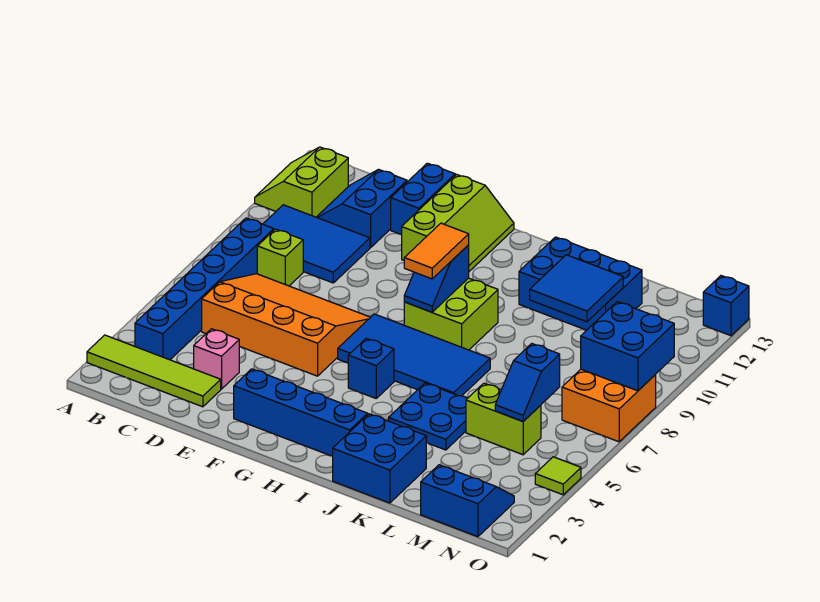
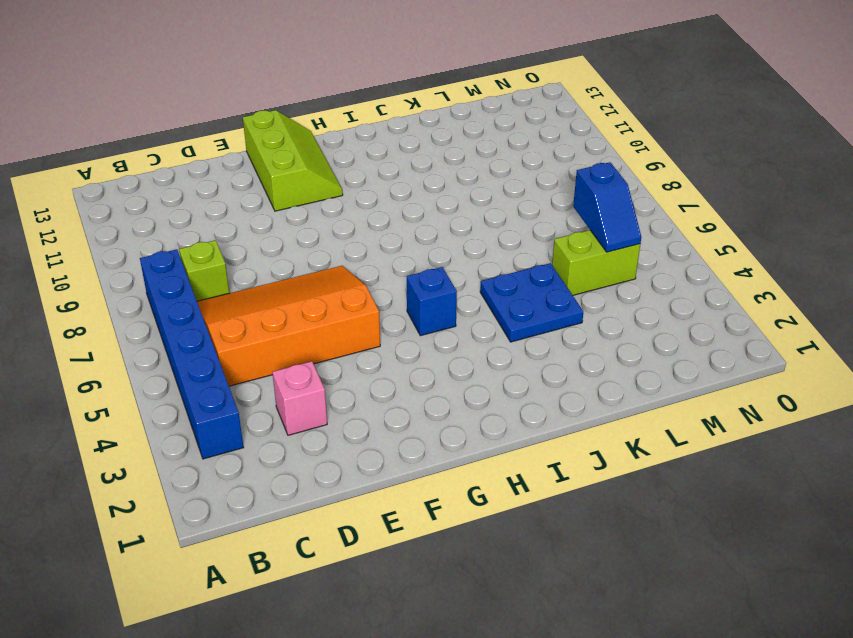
none -> lime 1x4 tile [87,335,221,407]
none -> lime 2x2 slope [255,147,348,217]
none -> blue 2x3 tile [263,205,370,283]

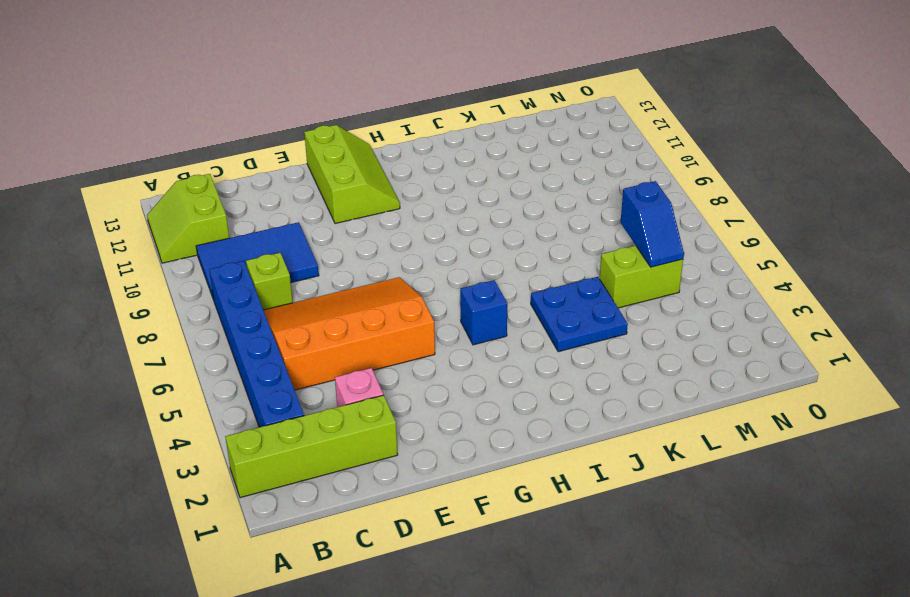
lime 1x4 brick [225,395,398,498] -> lime 1x4 tile [87,335,221,407]
none -> blue 2x2 slope [317,169,407,248]
none -> blue 1x2 brick [391,163,455,235]
none -> blue 1x4 brick [234,369,368,456]

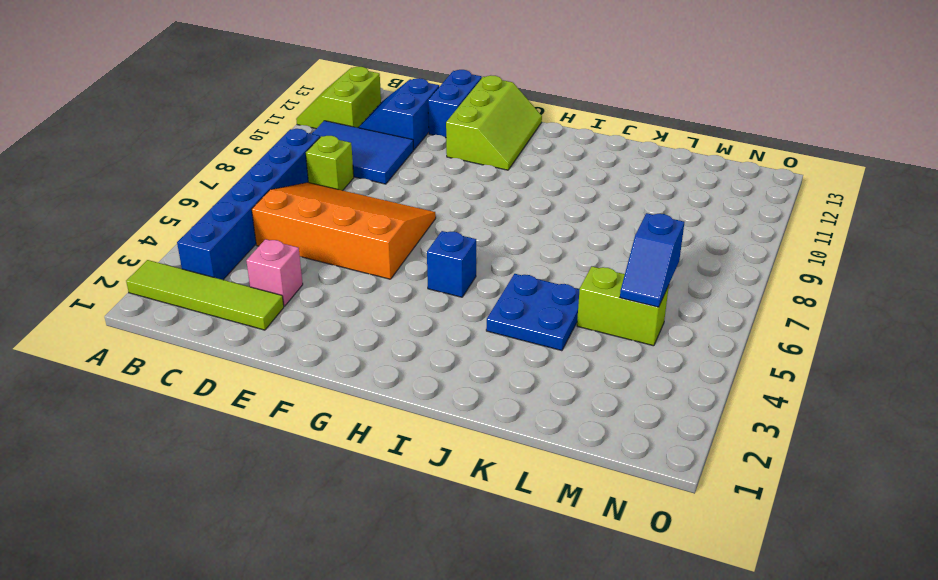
none -> blue 1x4 brick [234,369,368,456]
none -> blue 2x4 tile [338,314,490,396]
none -> lime 2x2 brick [404,278,498,350]

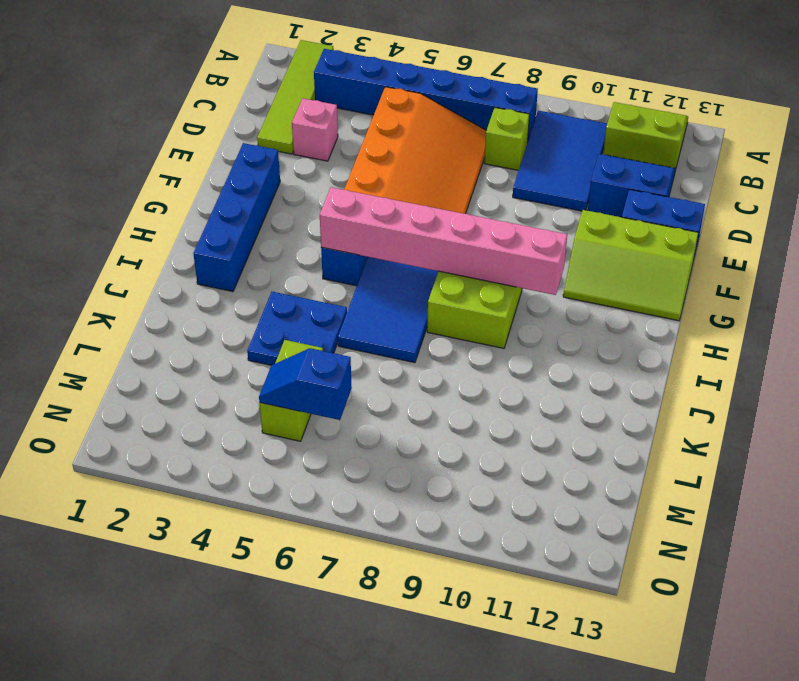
pink 1x6 brick [320,187,567,295] -> blue 1x2 slope [404,245,469,312]
none -> blue 2x2 brick [332,414,426,503]
none -> blue 2x3 brick [519,237,642,330]
none -> blue 2x2 slope [421,465,514,537]

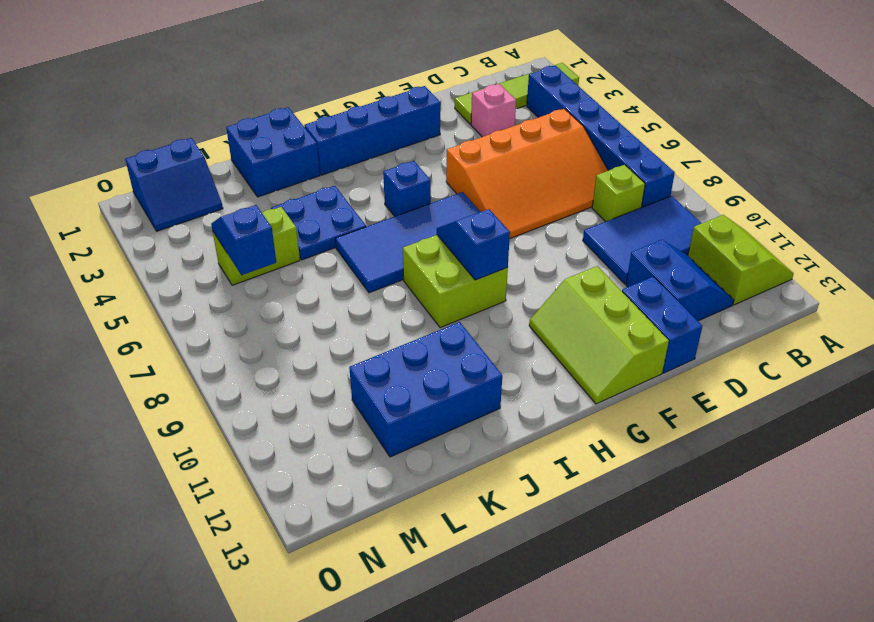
none -> orange 2x2 brick [562,369,656,442]
none -> lime 1x1 tile [535,457,581,495]
none -> blue 1x1 brick [703,276,749,336]

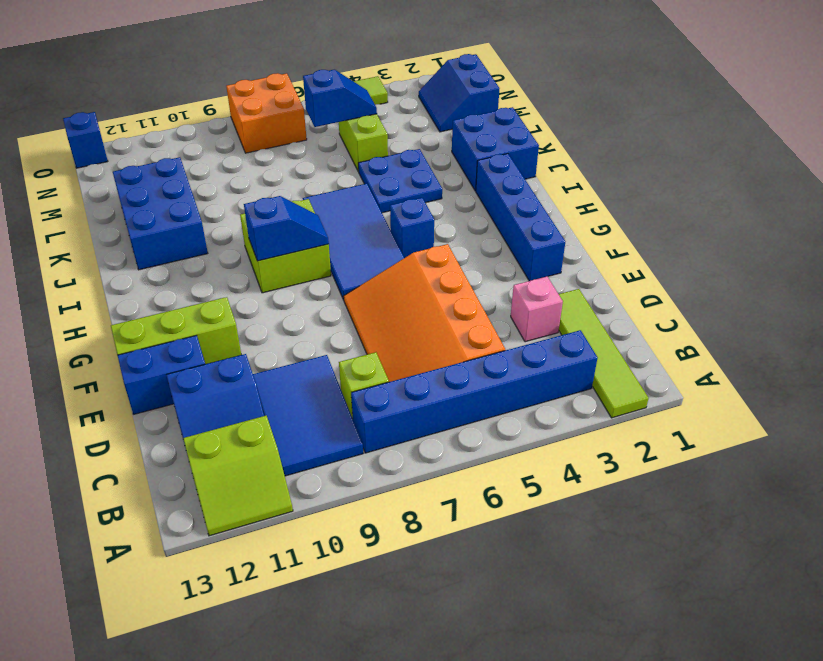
none -> blue 2x2 tile [530,255,623,322]
none -> blue 2x2 brick [581,302,674,391]
none -> orange 1x2 tile [404,223,469,279]

